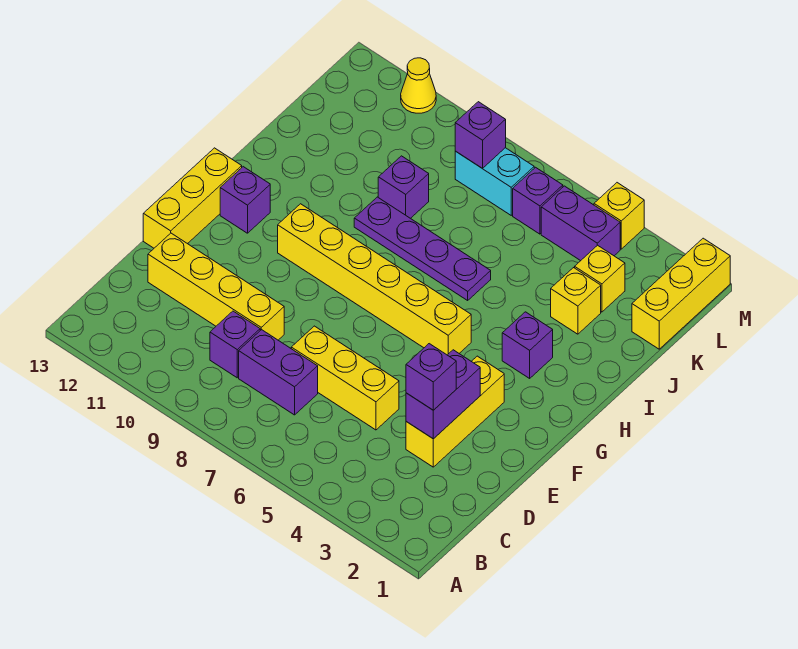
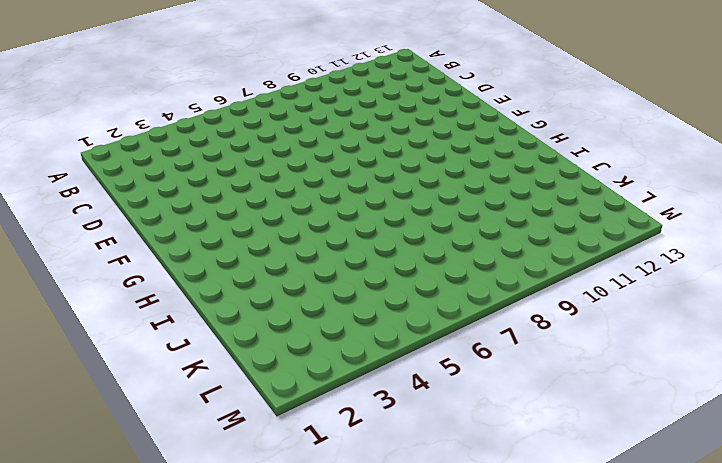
none -> purple 1x2 brick [239,330,318,415]
none -> purple 1x1 brick [210,311,260,378]
none -> yellow 1x3 brick [406,356,504,467]

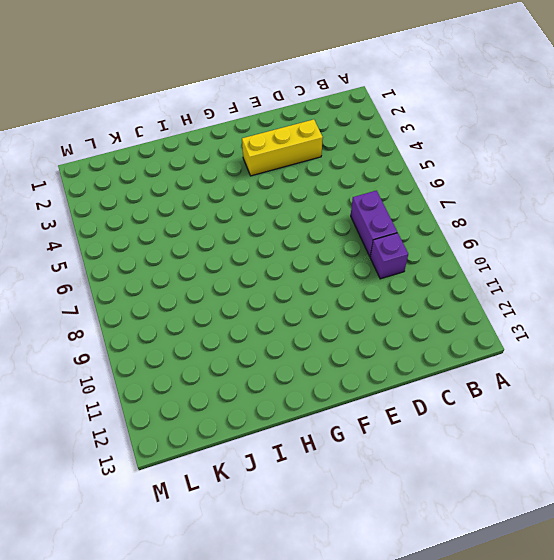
none -> yellow 1x3 brick [291,326,399,430]
none -> yellow 1x4 brick [148,233,284,340]
none -> yellow 1x3 brick [143,148,242,248]

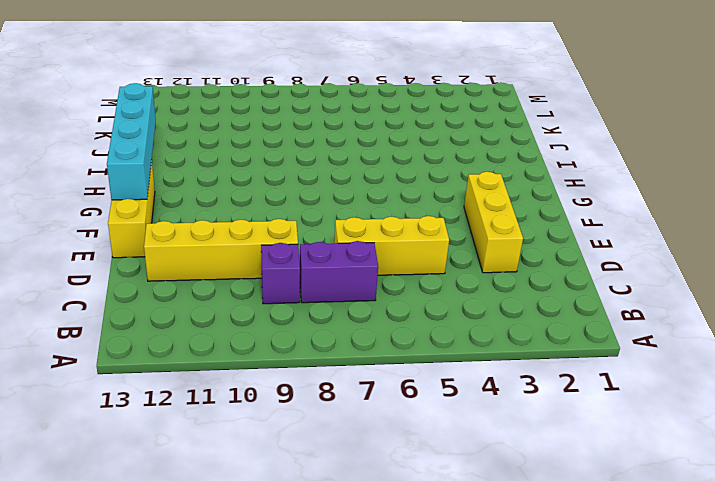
cyan 1x4 brick [107,83,156,200] -> none
none -> yellow 1x6 brick [278,204,471,355]
none -> purple 1x1 brick [220,167,270,233]
none -> purple 1x1 brick [502,312,553,378]

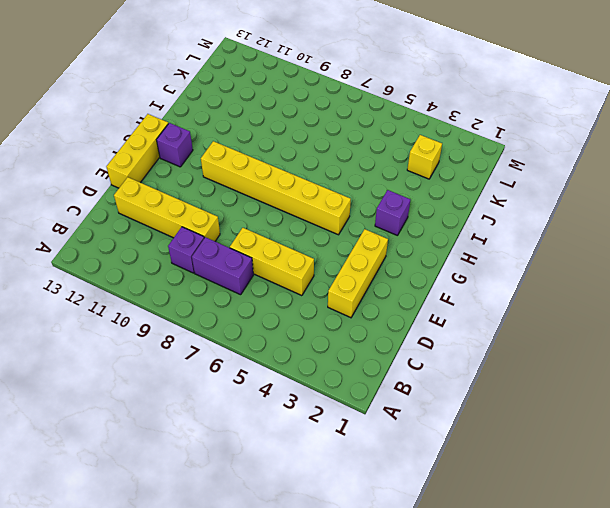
none -> purple 1x4 plate [354,197,491,300]
none -> yellow 1x1 brick [551,268,601,334]
none -> purple 1x1 brick [378,156,429,218]

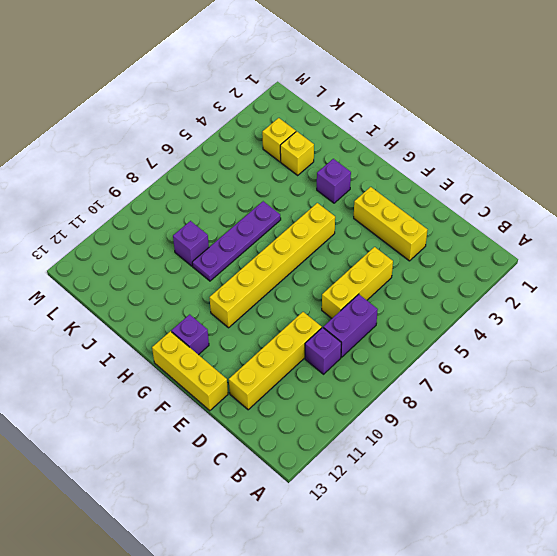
none -> yellow 1x3 brick [632,238,730,349]
none -> purple 1x2 brick [541,186,620,261]
none -> purple 1x1 brick [513,167,563,234]

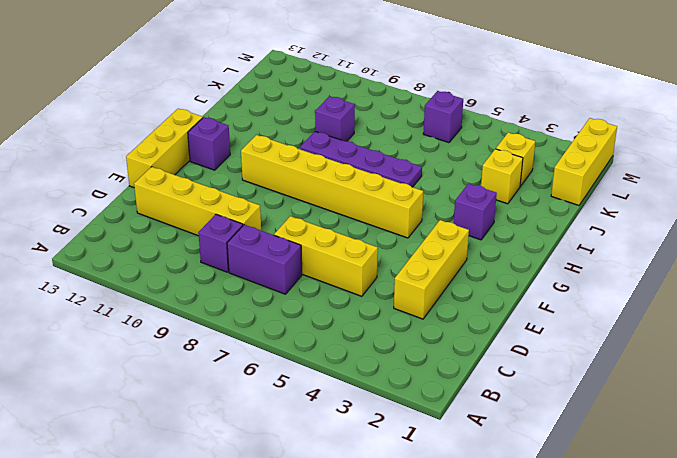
none -> purple 1x2 brick [541,186,620,261]
none -> cyan 1x2 brick [455,148,534,215]
none -> yellow 1x1 brick [594,183,644,249]

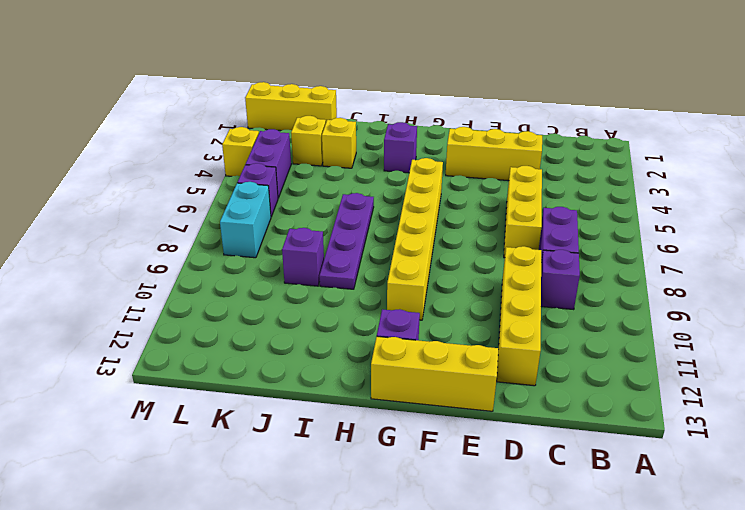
none -> yellow 1x1 cone [401,58,436,113]
none -> purple 1x2 brick [406,350,480,439]
none -> purple 1x1 brick [455,102,506,169]

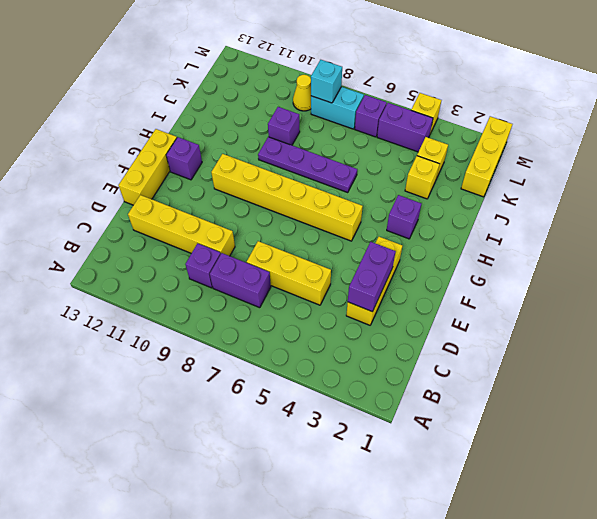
cyan 1x1 brick [311,60,342,103] -> purple 1x1 brick [455,102,506,169]
yellow 1x1 cone [293,75,311,111] -> yellow 1x1 cone moved to [401,58,436,113]
none -> purple 1x1 brick [406,344,456,410]

